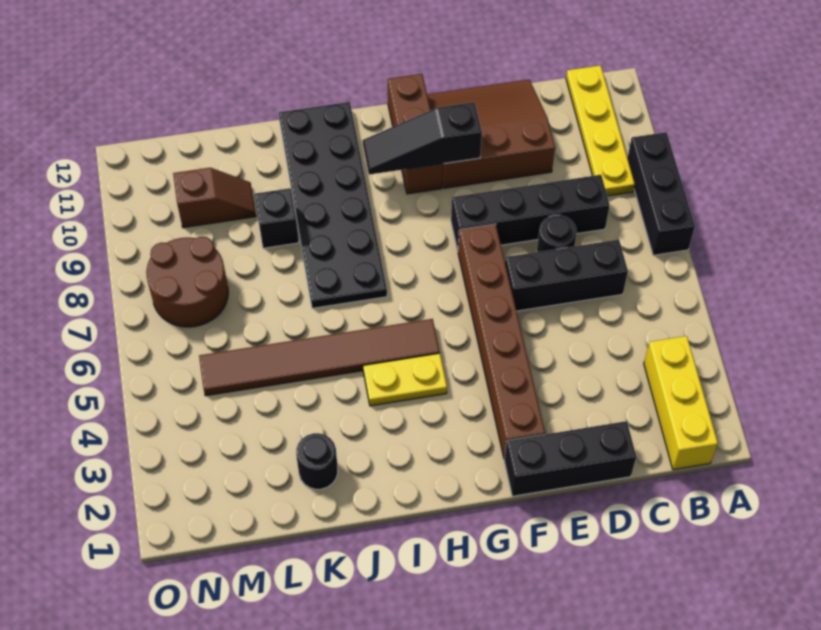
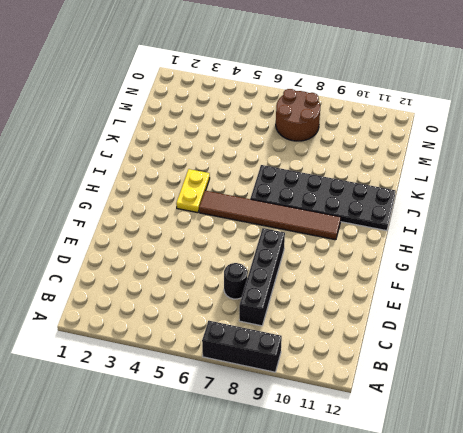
brown 1x6 tile [199,191,341,240] -> brown 1x6 tile turned to [199,319,440,396]
none -> yellow 1x3 brick [644,336,718,470]
none -> yellow 1x4 plate [566,65,635,196]
none -> black 1x3 brick [505,240,628,311]

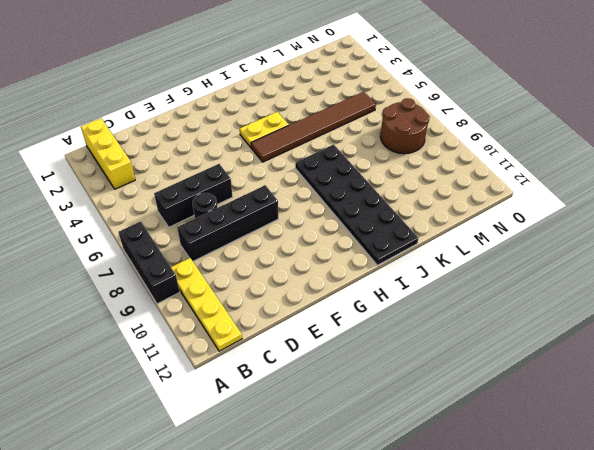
none -> black 1x3 brick [504,421,636,496]
none -> brown 3x3 slope [427,80,555,188]
none -> brown 1x6 brick [458,224,545,459]

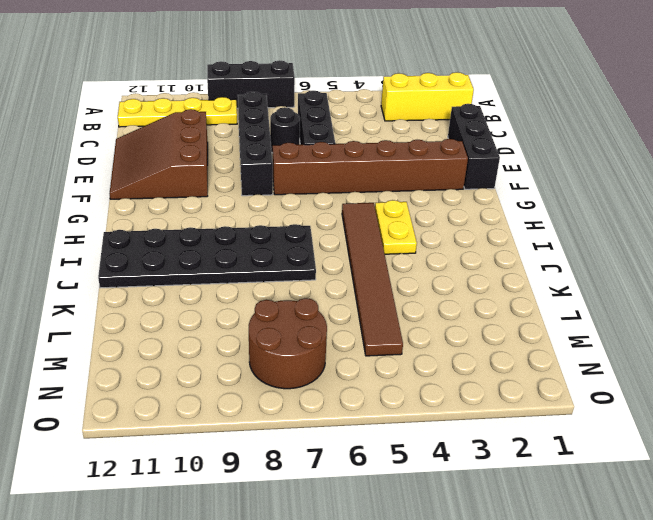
none -> brown 1x3 brick [388,74,443,194]
none -> black 1x1 round brick [296,433,338,489]
none -> black 1x1 brick [255,188,299,248]

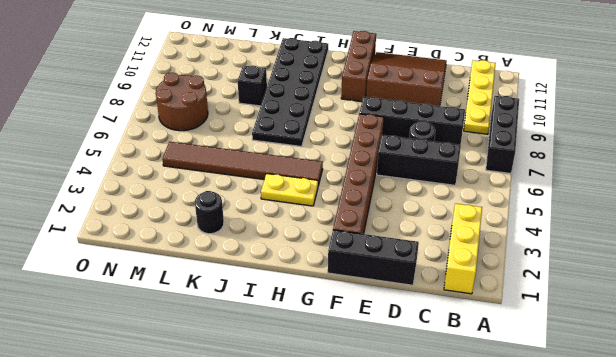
none -> brown 1x2 slope [173,168,256,228]
none -> black 1x3 slope [363,102,482,175]

